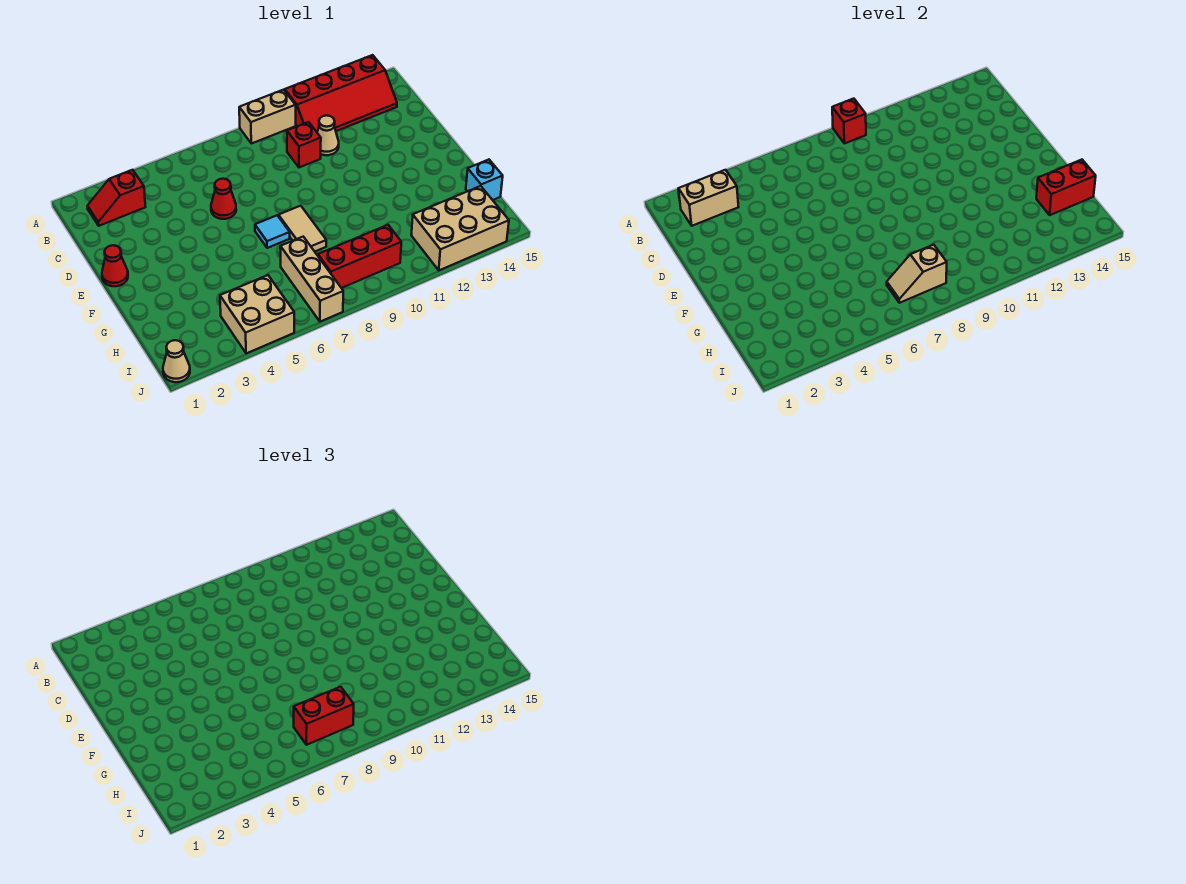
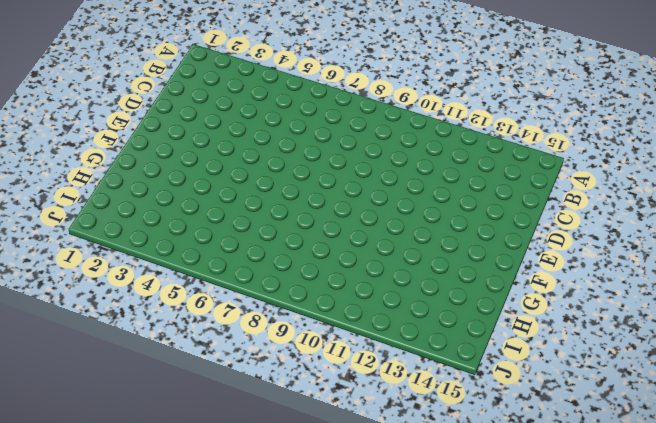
none -> tan 1x2 brick [239,90,296,144]
none -> red 2x4 slope [285,55,397,132]
none -> red 1x2 slope [87,170,145,226]

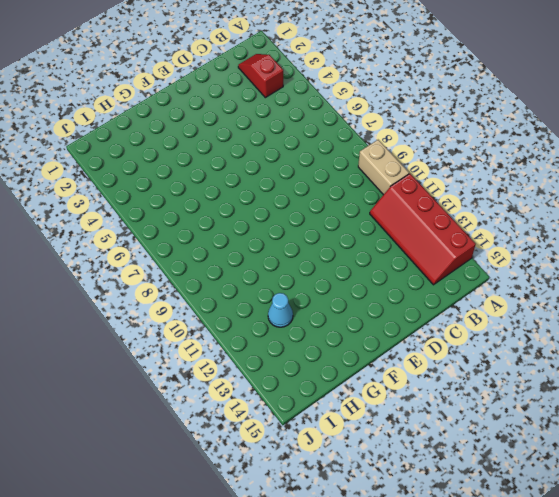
cyan 1x1 cone [268,293,293,327] -> none
none -> red 1x1 brick [287,122,321,167]
none -> tan 1x1 cone [317,115,339,155]
none -> red 1x1 cone [211,179,236,219]

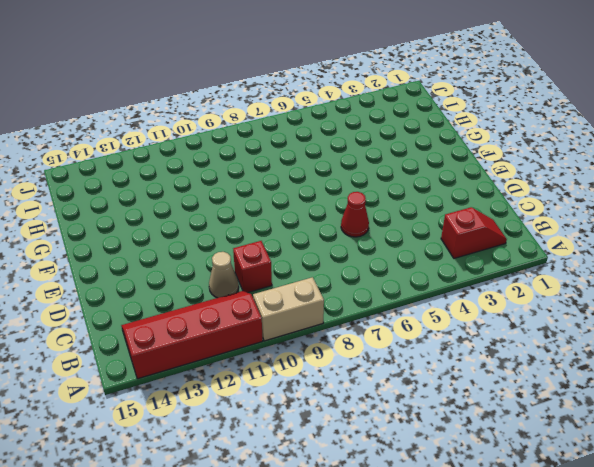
none -> red 1x1 cone [102,245,128,286]
none -> cyan 1x1 tile [255,215,290,248]
none -> tan 1x2 tile [279,206,326,251]

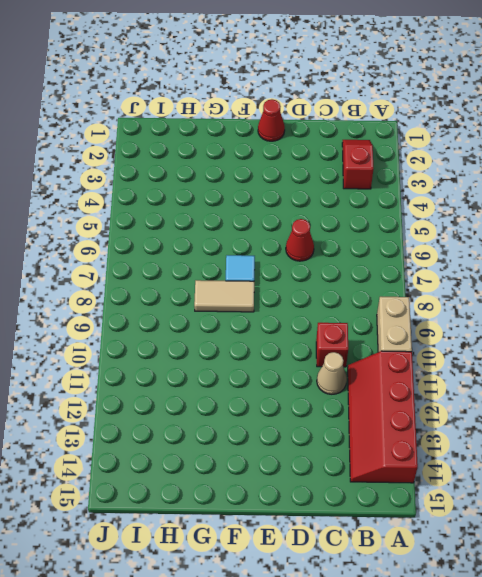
none -> tan 1x3 brick [280,237,343,322]
none -> cyan 1x1 brick [466,160,503,200]
none -> tan 2x2 brick [220,275,294,353]

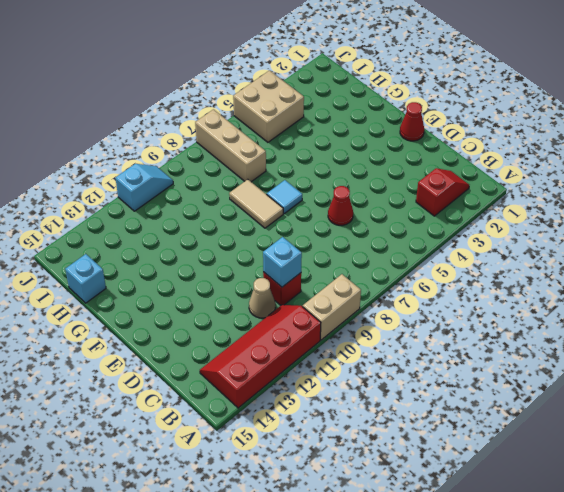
cyan 1x1 brick [263,237,302,287] -> none
cyan 1x2 slope [116,164,173,211] -> none
none -> red 1x3 brick [318,225,401,288]
none -> tan 2x3 brick [411,186,509,270]
none -> tan 1x1 cone [163,340,190,382]

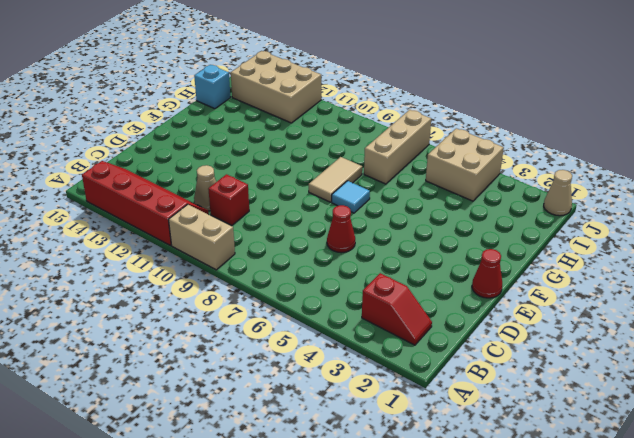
none -> red 1x3 brick [318,225,401,288]
none -> red 1x1 brick [832,99,866,144]
none -> tan 1x2 brick [678,170,738,226]

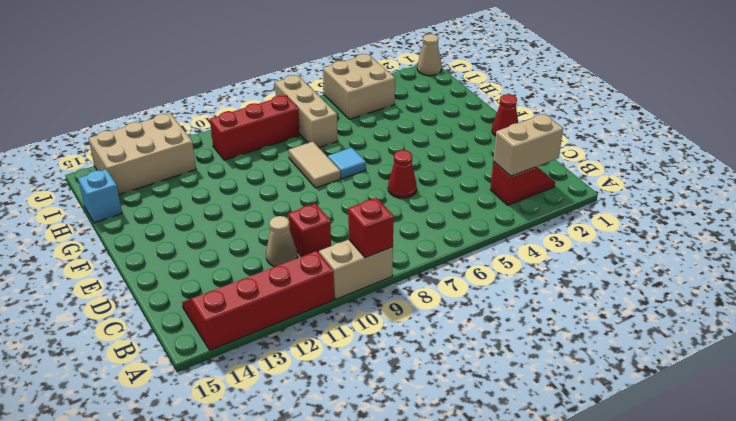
none -> red 1x2 brick [1036,160,1096,215]
none -> tan 1x2 slope [887,245,947,303]
none -> red 1x2 brick [294,687,354,745]

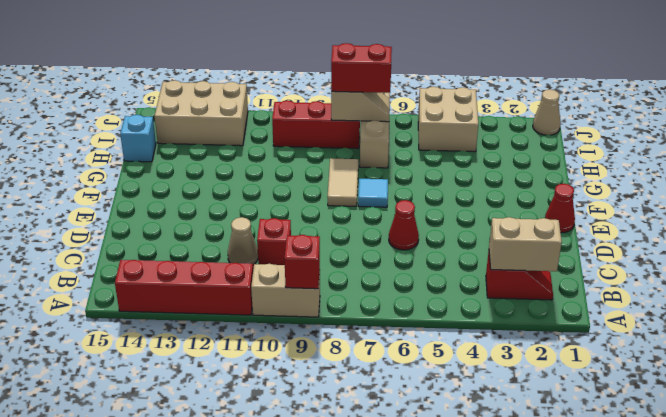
none -> red 1x2 brick [1036,160,1096,215]

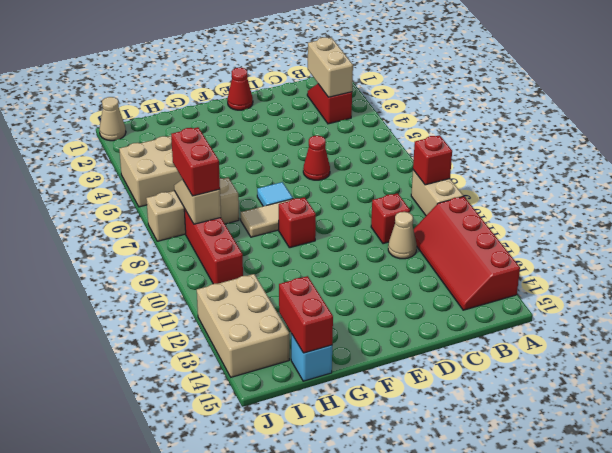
red 1x1 brick [279,197,316,248] -> none

